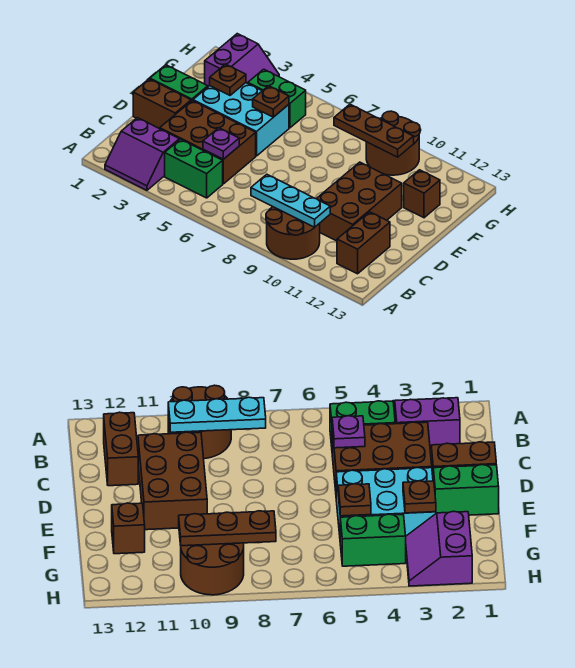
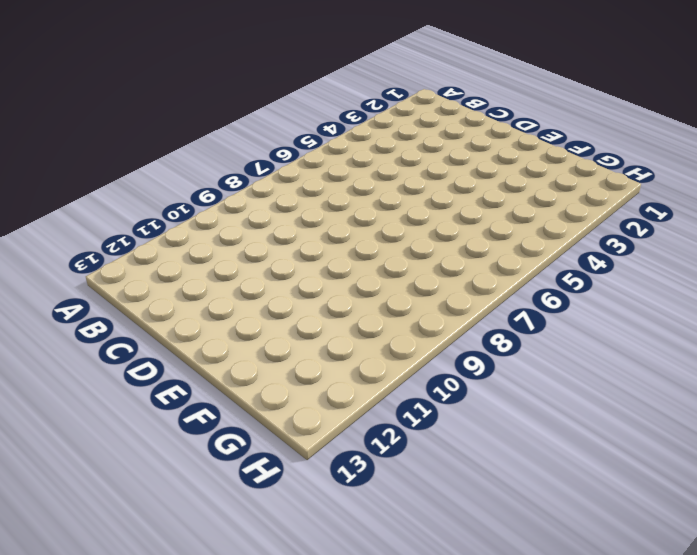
none -> purple 2x2 slope [105,118,179,190]
none -> brown 2x2 round brick [266,207,320,259]
none -> green 1x2 brick [165,139,223,198]

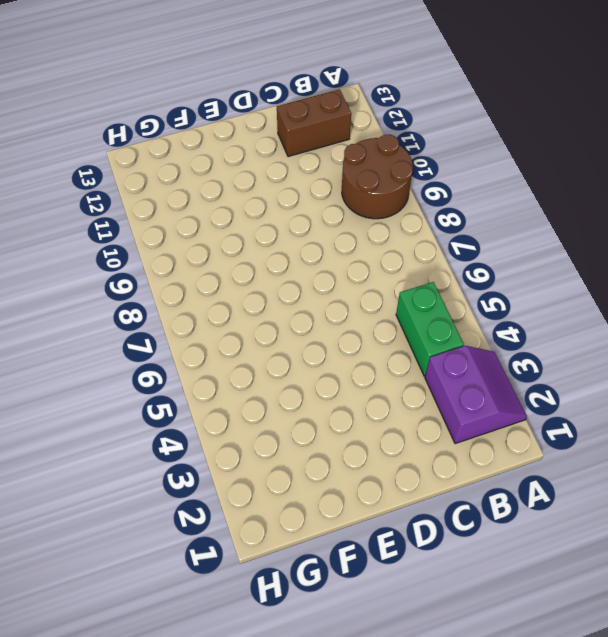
none -> brown 2x3 brick [160,101,256,184]
none -> brown 2x3 brick [316,162,402,241]
none -> brown 1x2 brick [133,79,191,129]

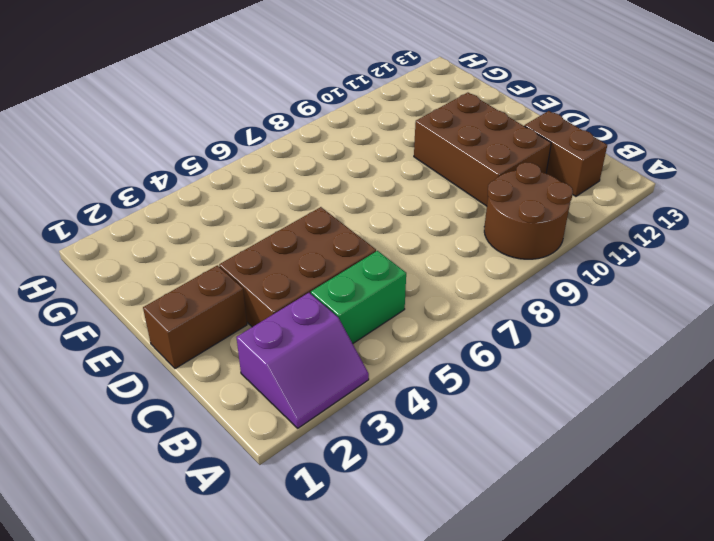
none -> green 1x2 brick [150,65,208,101]
none -> cyan 2x3 brick [193,83,289,156]
none -> brown 1x1 brick [404,170,440,218]

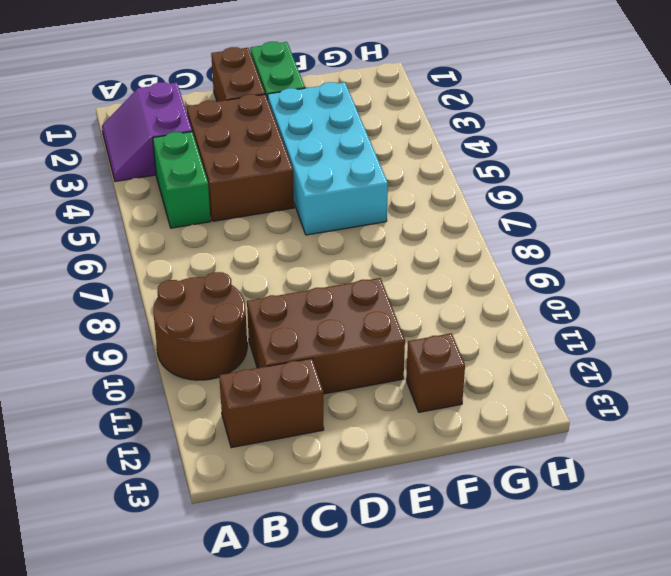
cyan 2x4 brick [268,82,388,235] -> cyan 2x3 brick [193,83,289,156]
none -> purple 2x2 slope [205,34,279,87]
none -> green 1x2 brick [248,69,306,128]
none -> brown 2x2 round brick [366,111,420,175]

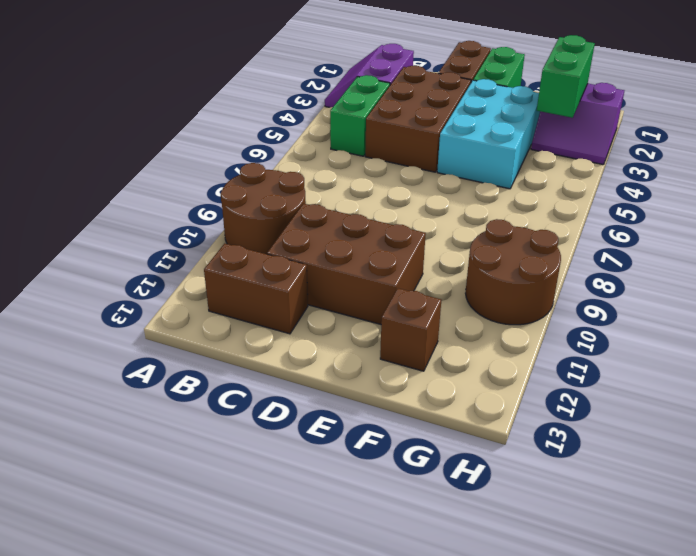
green 1x2 brick [537,35,595,118] -> green 1x2 brick moved to [248,69,306,128]
none -> cyan 1x3 plate [251,174,330,227]
none -> purple 1x1 plate [203,128,239,159]
none -> brown 1x1 plate [210,64,246,95]

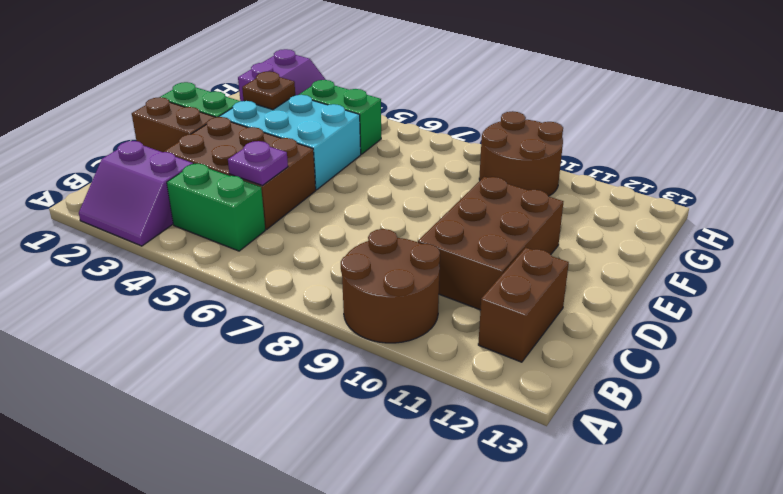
none -> brown 1x1 brick [404,170,440,218]
none -> cyan 1x3 plate [251,174,330,227]
none -> brown 1x1 plate [253,86,289,117]

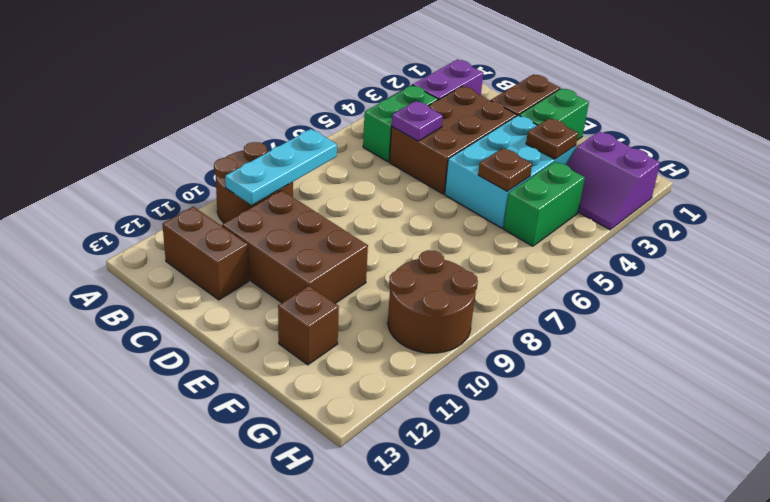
none -> brown 1x3 plate [334,104,414,157]

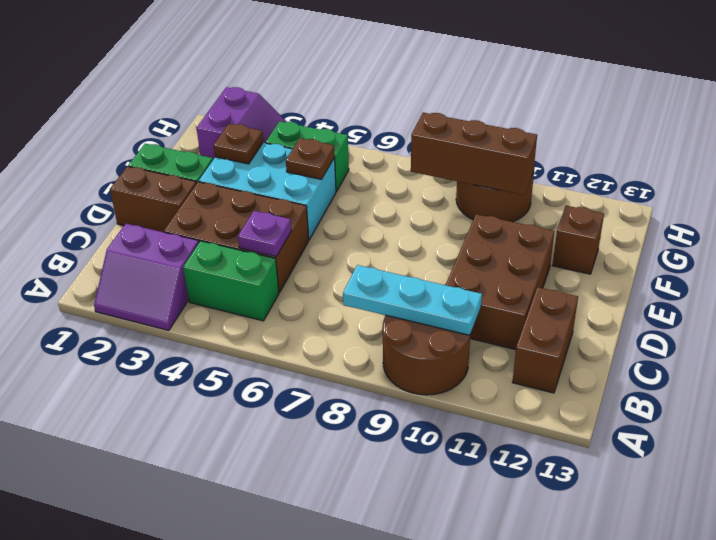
brown 1x3 brick [411,113,537,195] -> brown 1x3 plate [334,104,414,157]

